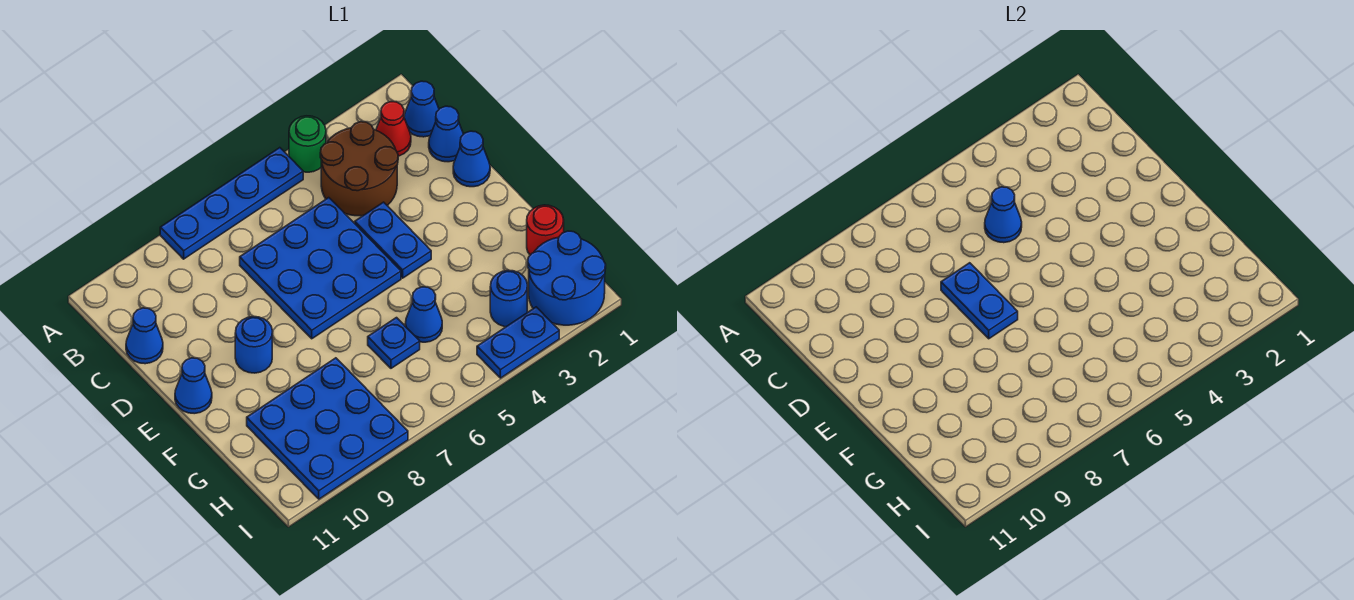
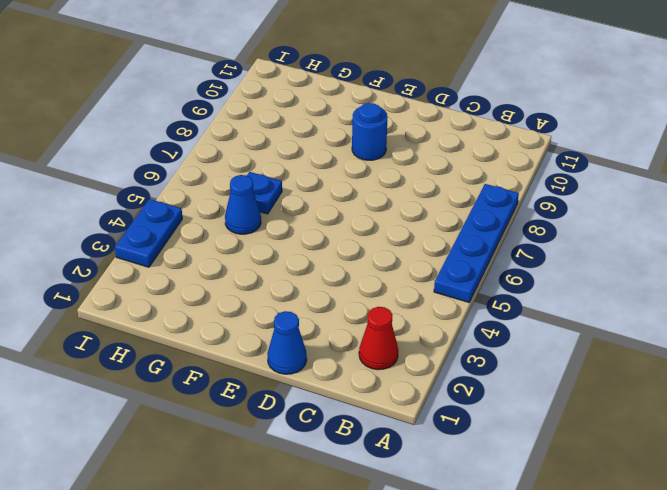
none -> green 1x1 round brick [289,116,326,172]
none -> blue 1x1 cone [404,81,439,137]
none -> brown 2x2 round brick [320,122,398,216]

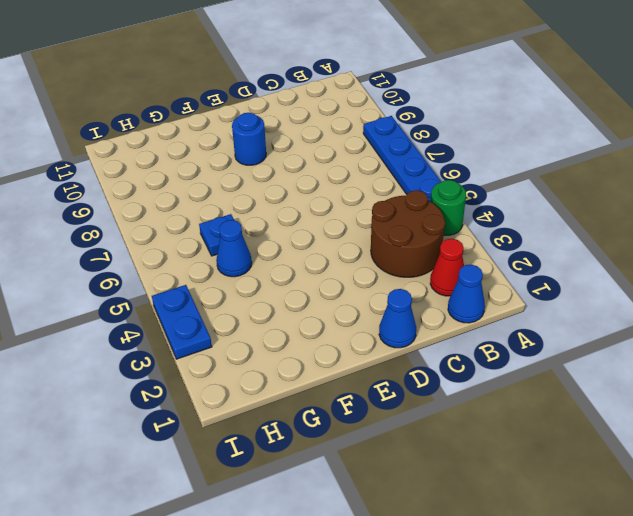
none -> blue 1x1 cone [429,106,463,162]
none -> blue 3x3 plate [240,198,401,339]
none -> blue 1x1 cone [126,308,163,364]

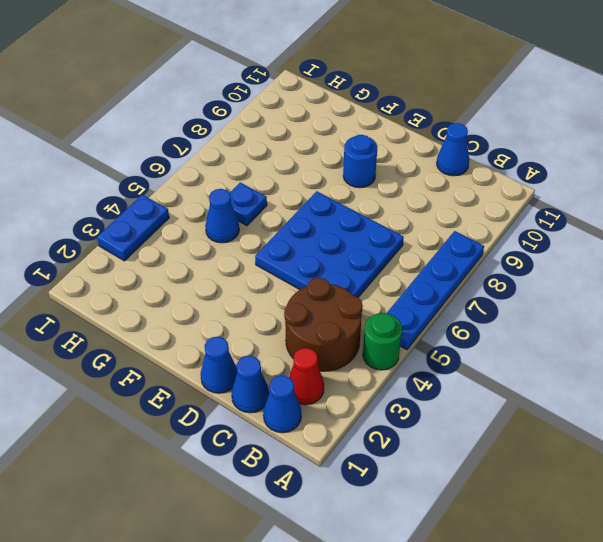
none -> blue 1x2 plate [355,202,431,278]
none -> blue 1x1 cone [175,358,212,414]
none -> red 1x1 round brick [527,205,564,255]

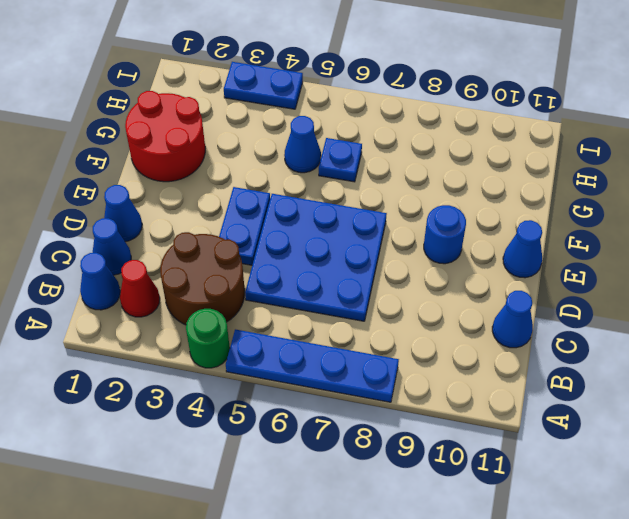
red 2x2 round brick [125,91,205,182] -> red 1x1 round brick [527,205,564,255]
none -> blue 3x3 plate [247,358,408,499]
none -> blue 2x2 round brick [528,231,606,325]
none -> blue 1x1 round brick [490,270,527,327]

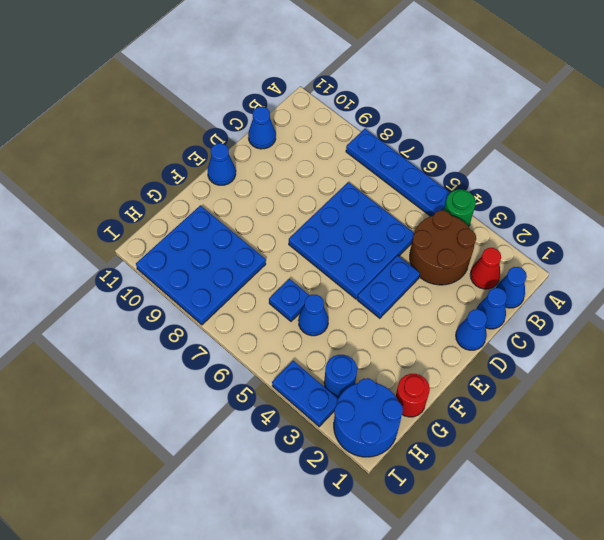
none -> blue 1x1 round brick [235,317,272,373]
none -> blue 1x1 cone [985,187,1022,243]
none -> blue 1x2 plate [941,263,1018,339]

